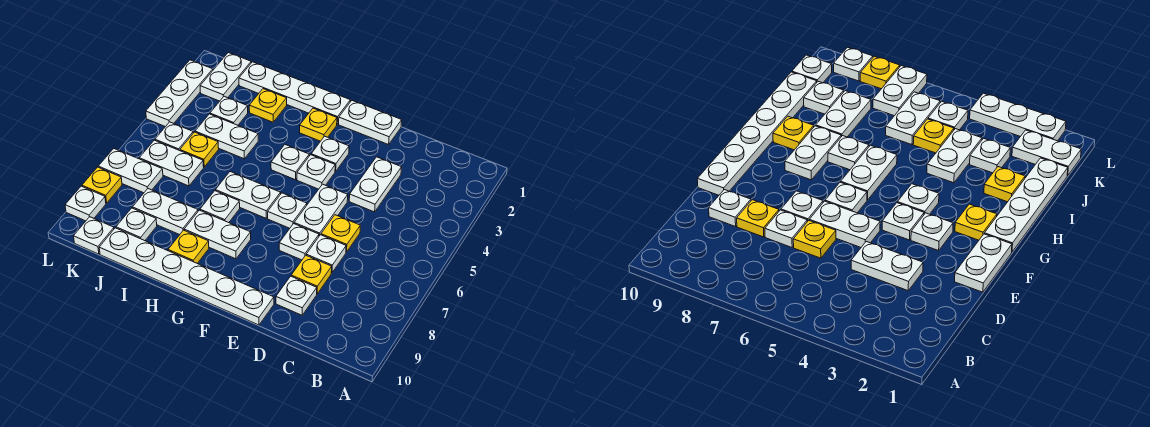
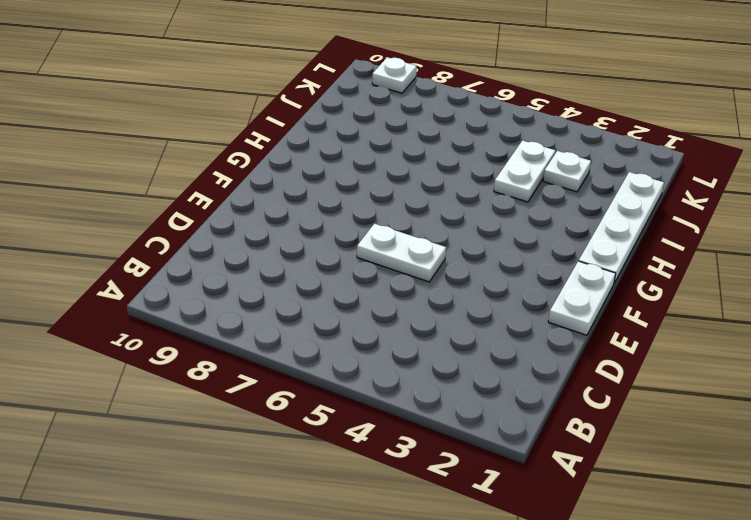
none -> white 1x2 plate [349,157,402,212]
none -> yellow 1x1 plate [321,215,360,252]
none -> white 1x1 plate [306,235,346,273]
none -> yellow 1x1 plate [291,255,332,294]

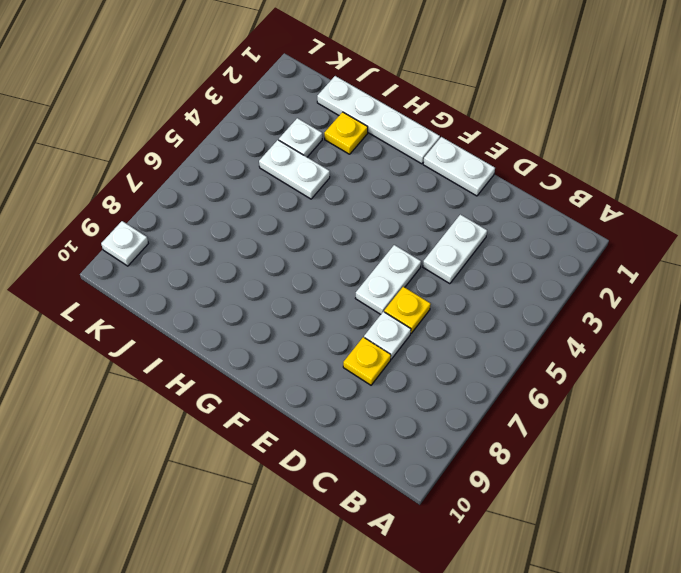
none -> white 1x1 plate [276,276,317,315]
none -> white 1x1 plate [279,224,319,260]
none -> white 1x6 plate [99,228,274,325]
none -> white 1x1 plate [311,136,349,171]

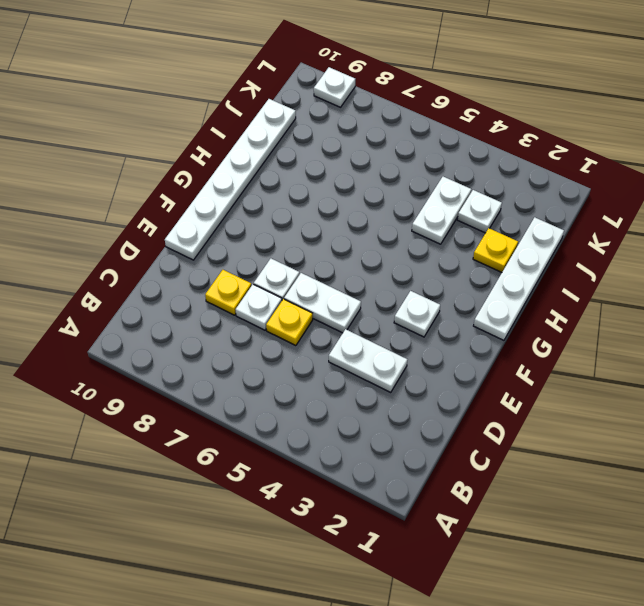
none -> white 1x1 plate [276,276,317,315]
none -> white 1x2 plate [339,101,402,144]
none -> white 1x1 plate [297,155,335,189]
none -> white 1x1 plate [268,193,307,228]

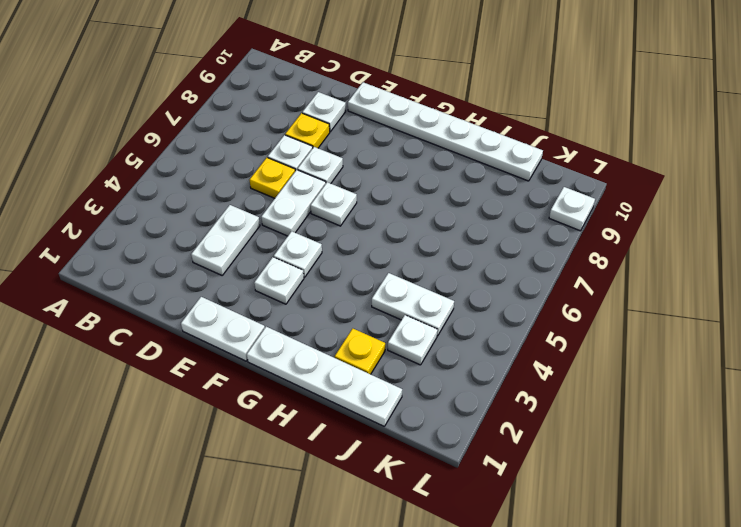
none -> yellow 1x1 plate [300,108,337,141]
none -> white 1x1 plate [271,145,309,180]
none -> white 1x2 plate [215,172,281,219]
none -> white 1x2 plate [184,210,251,259]

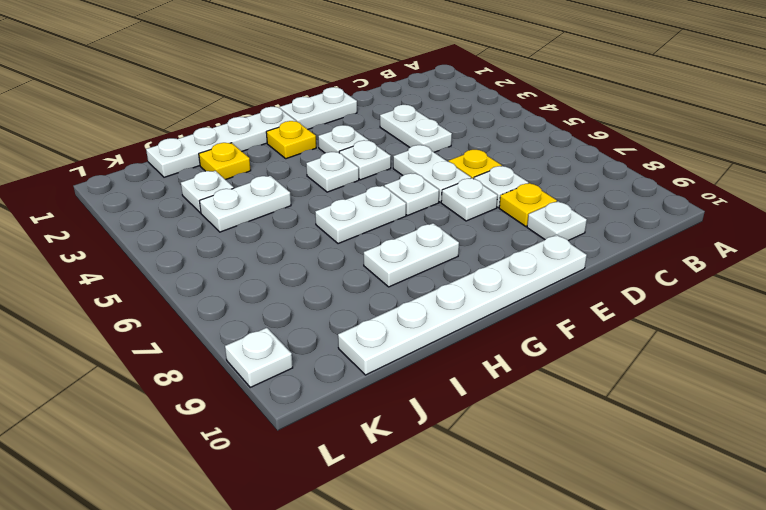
none -> white 1x1 plate [200,191,240,223]
none -> yellow 1x1 plate [168,230,209,263]
none -> white 1x2 plate [133,189,198,235]
none -> yellow 1x1 plate [180,132,219,167]

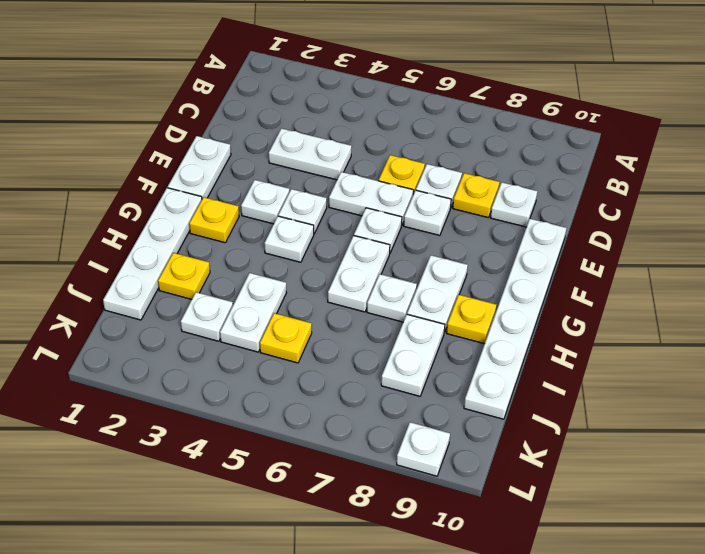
none -> white 1x2 plate [139,140,204,186]
none -> white 1x1 plate [116,208,157,241]
none -> white 1x2 plate [200,53,251,101]
none -> white 1x1 plate [155,122,193,151]

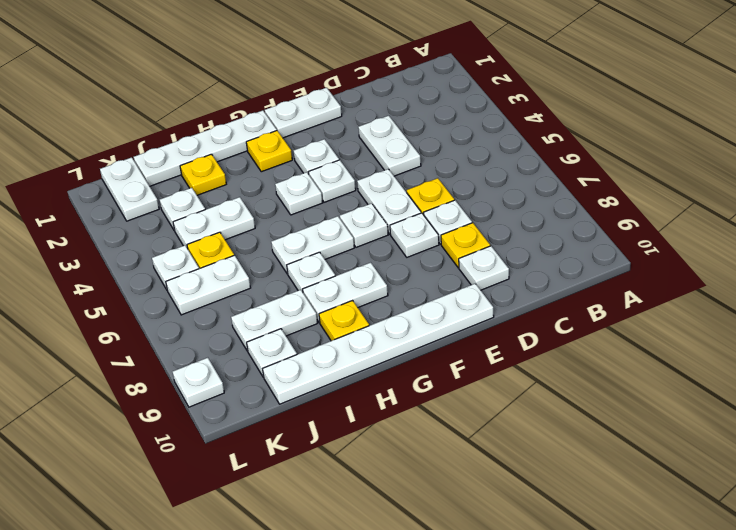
none -> white 1x2 plate [98,149,163,193]
none -> white 1x1 plate [74,217,114,254]
none -> white 1x3 plate [146,60,213,127]
none -> yellow 1x1 plate [82,167,122,203]

